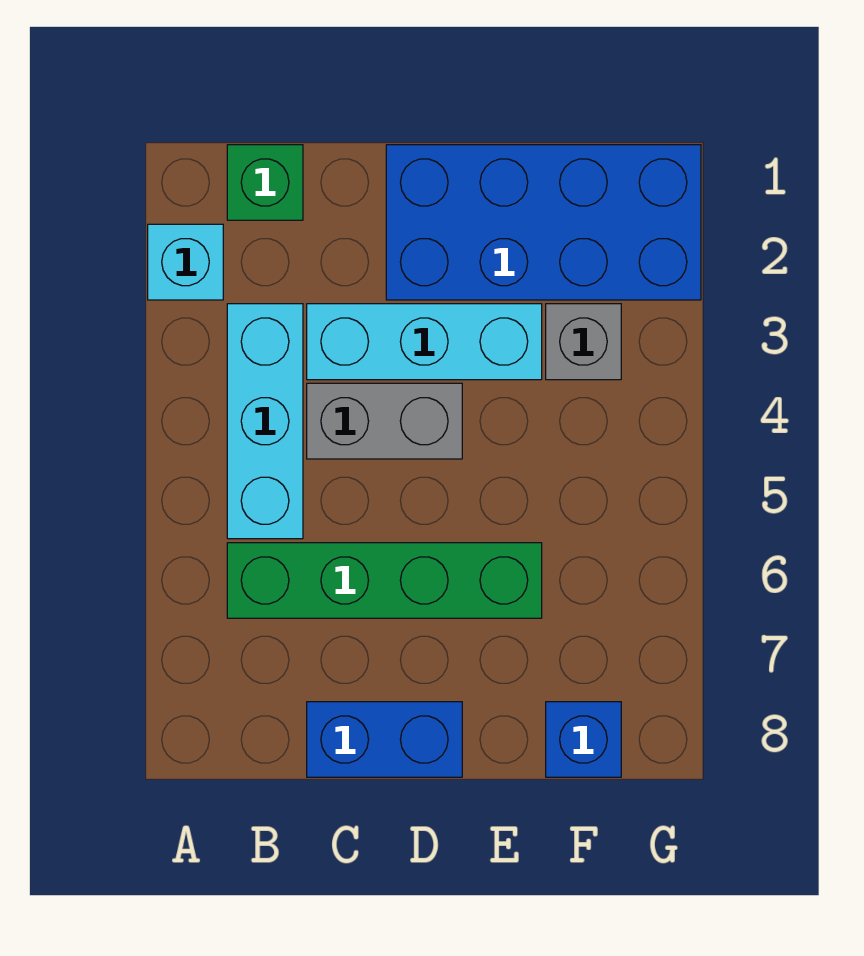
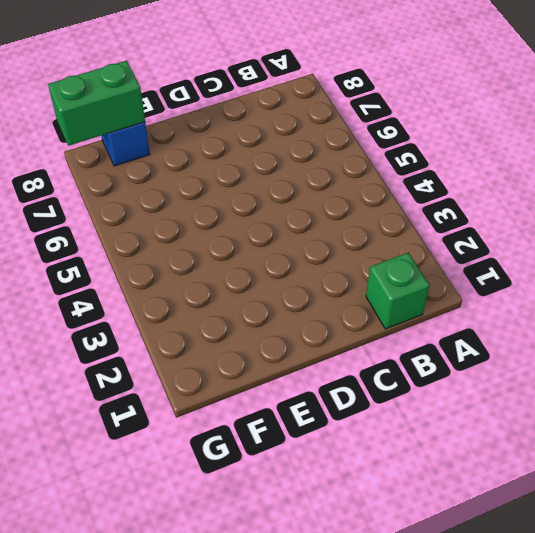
green 1x2 brick [48,61,145,146] -> none
none -> cyan 1x1 brick [148,224,223,300]
none -> cyan 1x3 brick [227,304,303,539]

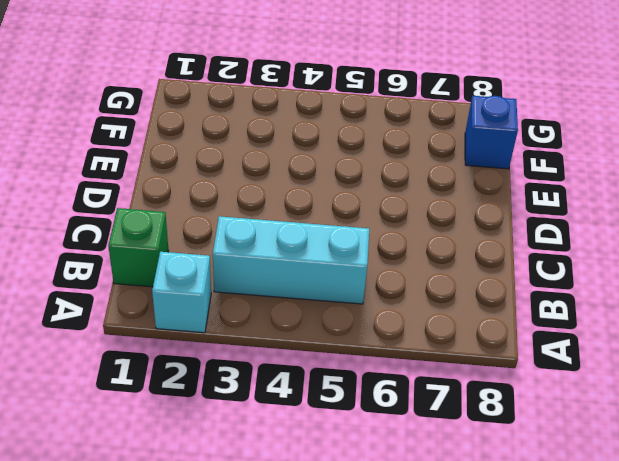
none -> green 1x4 brick [227,543,542,618]
none -> cyan 1x3 brick [307,304,542,380]

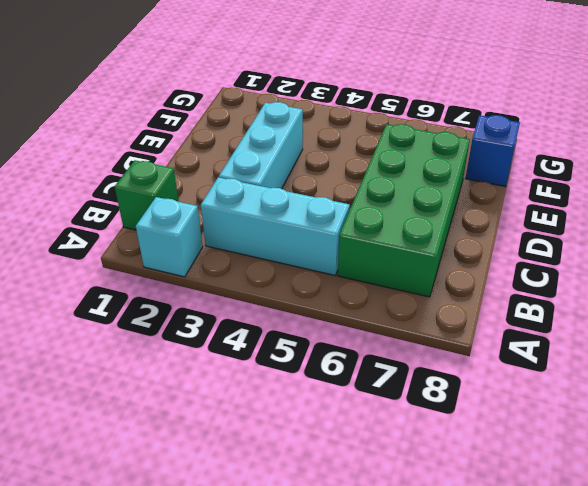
green 2x4 brick [338,124,470,297] -> green 1x4 brick [227,543,542,618]
none -> grey 1x2 brick [307,383,462,459]
none -> blue 1x2 brick [307,702,462,777]

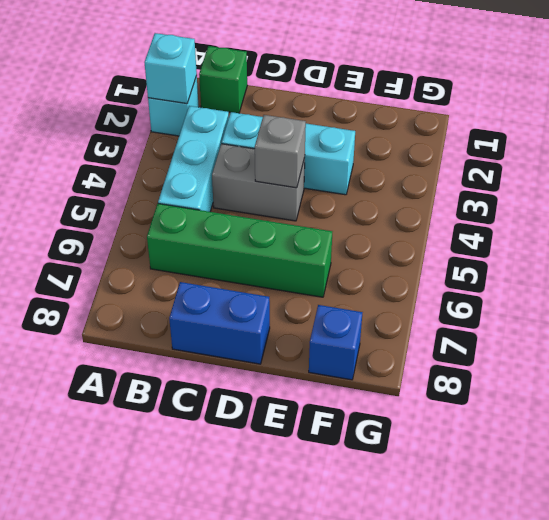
cyan 1x1 brick [144,33,197,103] -> none
grey 1x1 brick [255,115,306,188] -> grey 1x1 brick moved to [546,304,621,380]
none -> blue 2x4 brick [386,145,701,300]

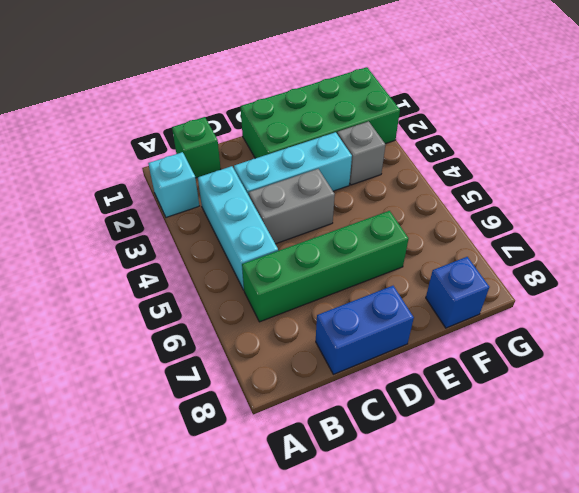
green 2x4 brick [241,67,400,158] -> blue 2x4 brick [386,145,701,300]

